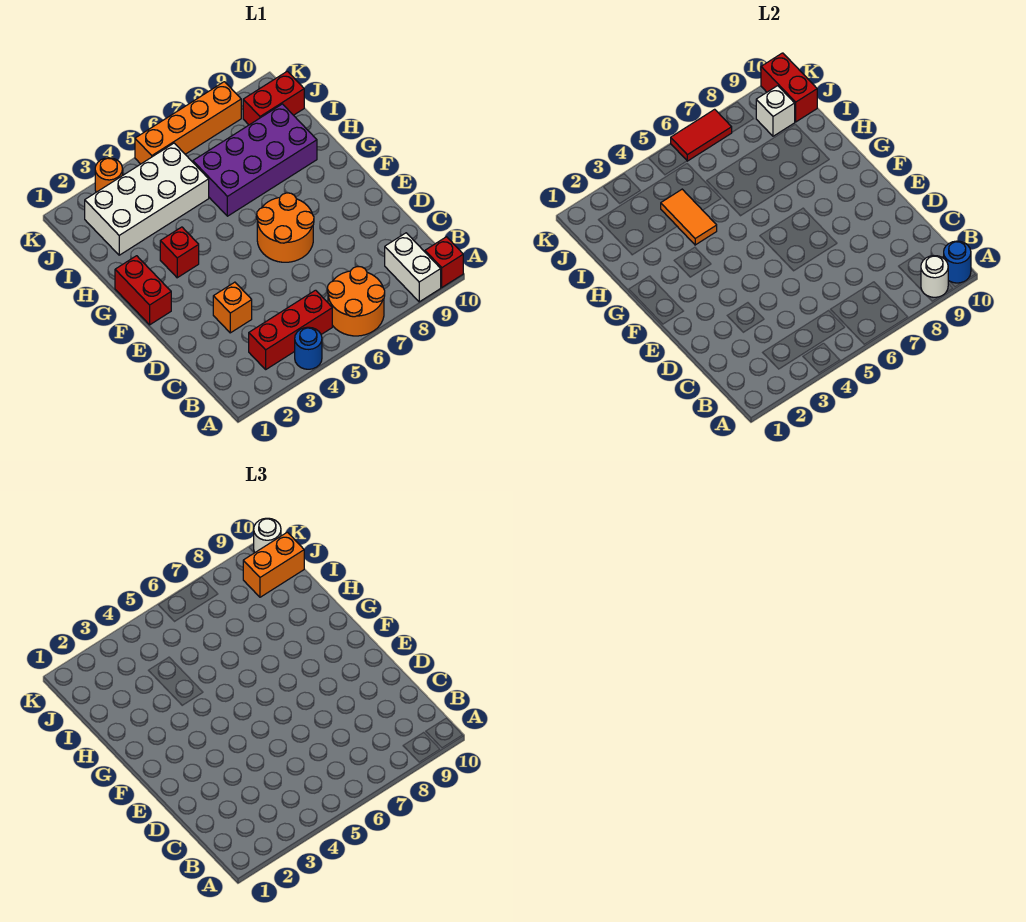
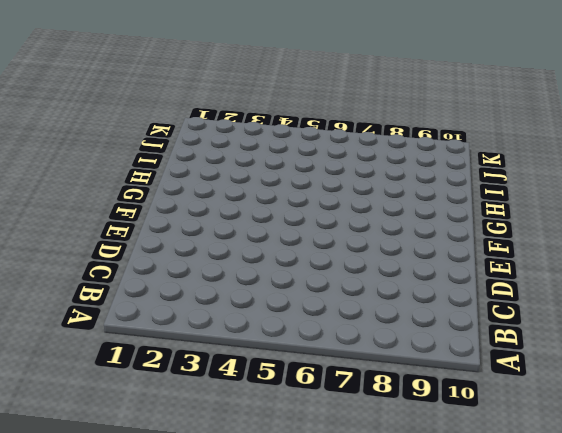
none -> blue 1x1 round brick [295,327,322,369]
none -> orange 2x2 round brick [327,267,385,336]
none -> white 1x2 brick [385,233,441,302]

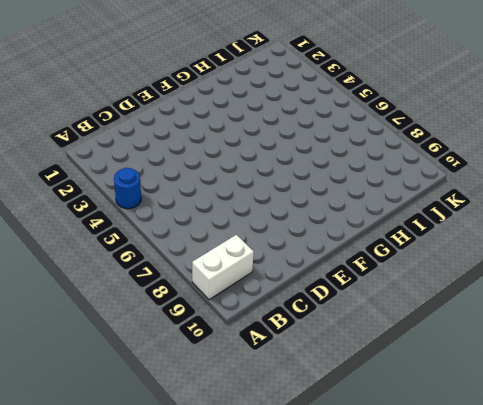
none -> orange 2x2 round brick [327,267,385,336]
none -> red 1x1 brick [425,237,463,287]
none -> red 1x3 brick [249,290,332,369]

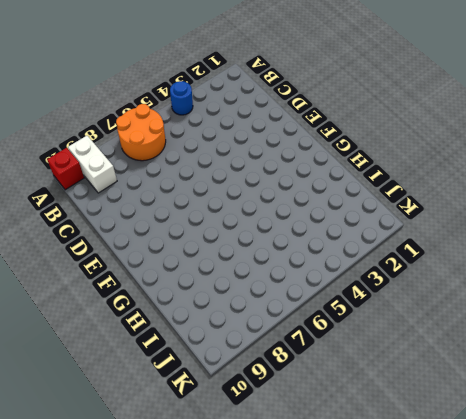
none -> red 1x3 brick [249,290,332,369]
none -> orange 1x1 brick [213,282,252,333]
none -> orange 2x2 round brick [257,193,314,262]

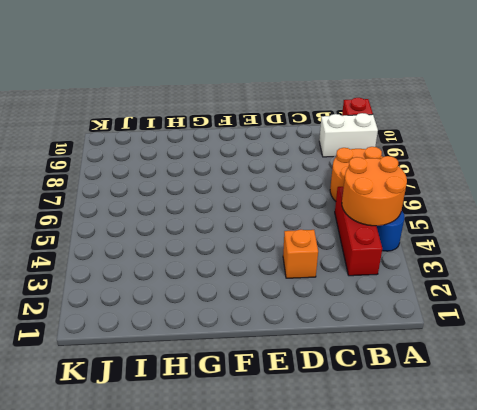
orange 2x2 round brick [342,156,407,226] -> orange 2x2 round brick moved to [257,193,314,262]
none -> red 1x2 brick [115,256,171,325]
none -> red 1x1 brick [160,227,199,278]
none -> purple 2x4 brick [193,104,317,216]

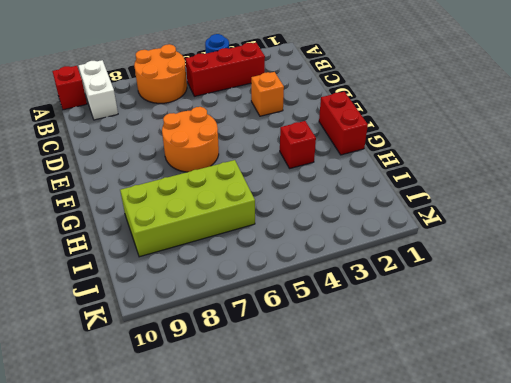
lime 2x4 brick [120,160,255,257] -> purple 2x4 brick [193,104,317,216]
none -> white 2x4 brick [85,143,209,255]
none -> red 1x2 brick [243,71,304,125]
none -> orange 1x1 round brick [95,158,123,192]

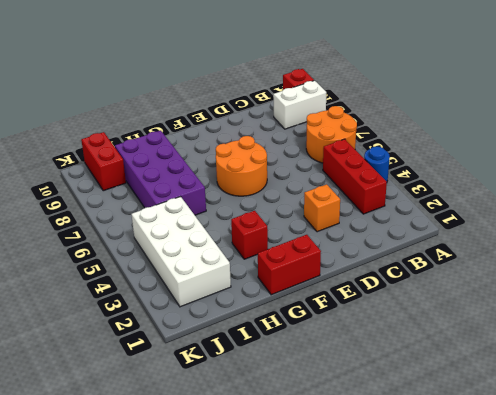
none -> orange 1x1 round brick [95,158,123,192]
none -> orange 1x4 brick [135,82,241,164]
none -> white 1x1 round brick [921,256,948,297]

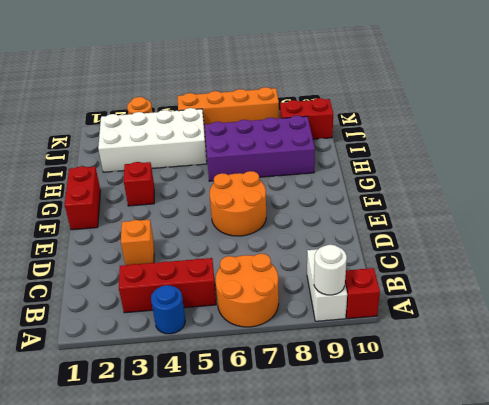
none -> blue 1x1 round brick [944,241,971,283]
none -> orange 1x2 tile [661,189,717,245]
none -> white 1x1 brick [756,86,795,136]

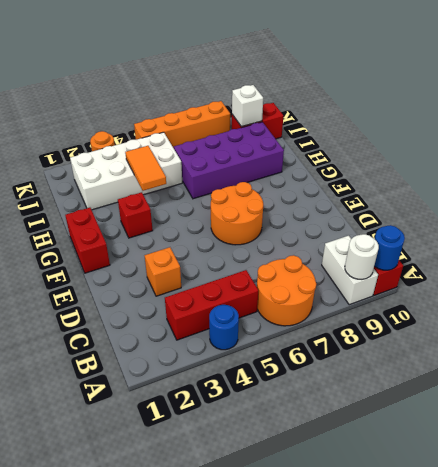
none -> red 1x2 brick [761,53,817,122]
none -> red 1x2 tile [671,109,732,161]
none -> orange 1x2 brick [243,532,304,597]

